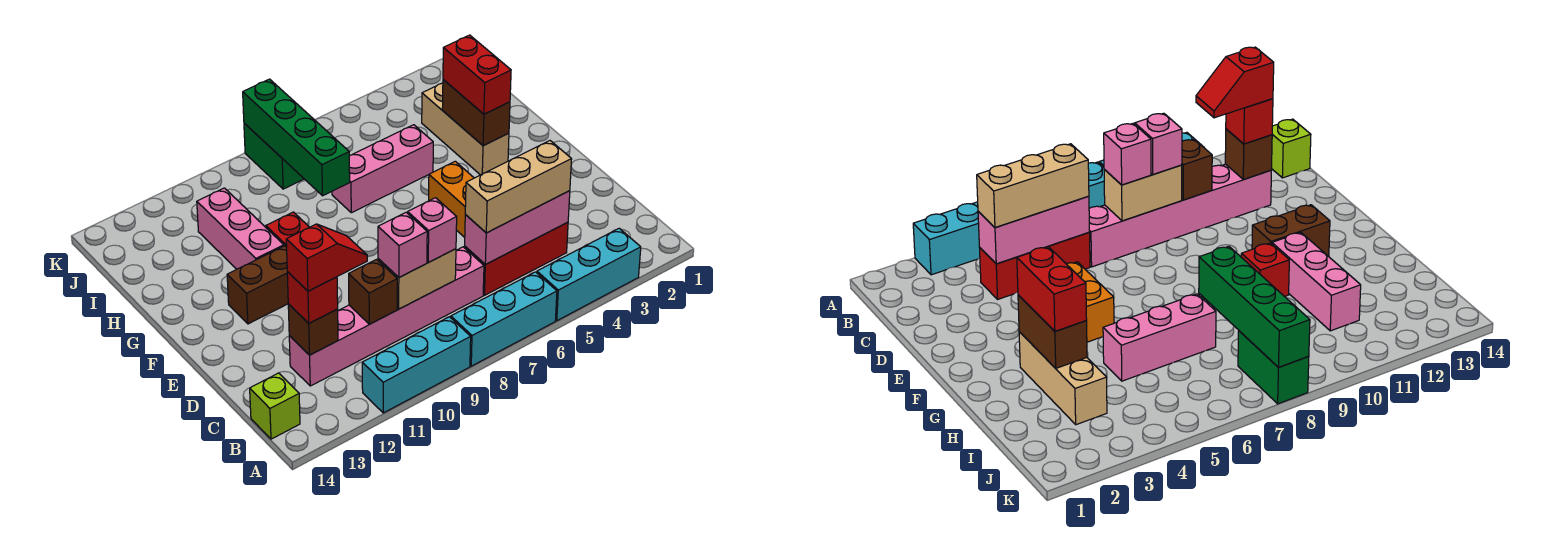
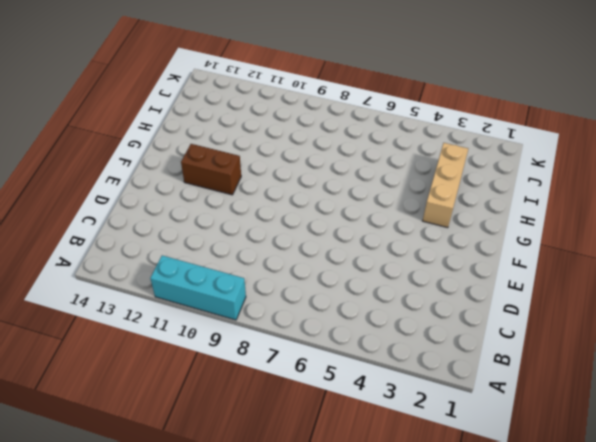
none -> cyan 1x3 brick [537,228,641,321]
none -> cyan 1x3 brick [451,272,557,366]
none -> lime 1x1 brick [250,373,300,439]

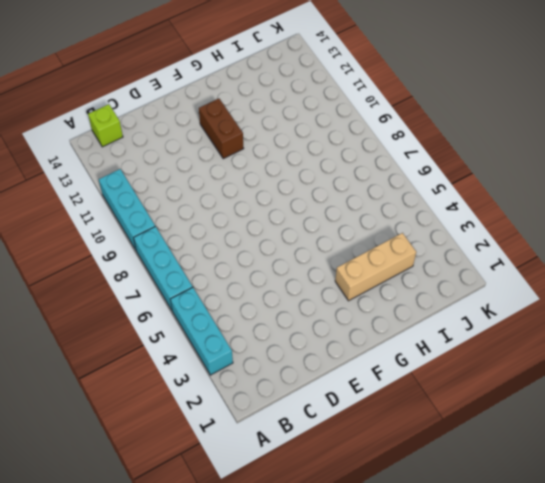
none -> red 1x3 brick [465,222,568,295]
none -> pink 1x6 brick [289,247,484,386]
none -> orange 1x2 brick [429,161,474,237]

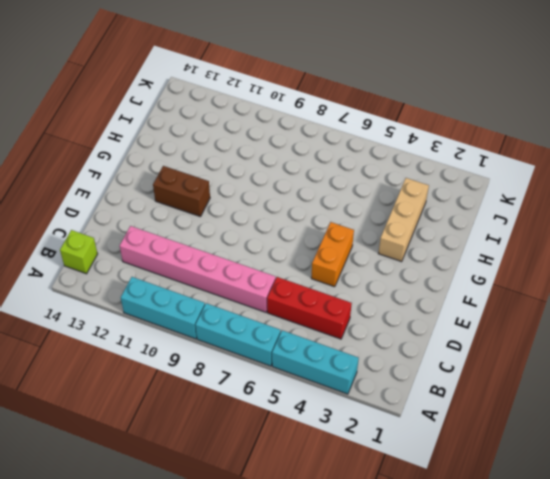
none -> red 1x1 brick [266,212,309,247]
none -> pink 1x3 brick [197,188,284,269]
none -> pink 1x3 brick [332,125,433,213]

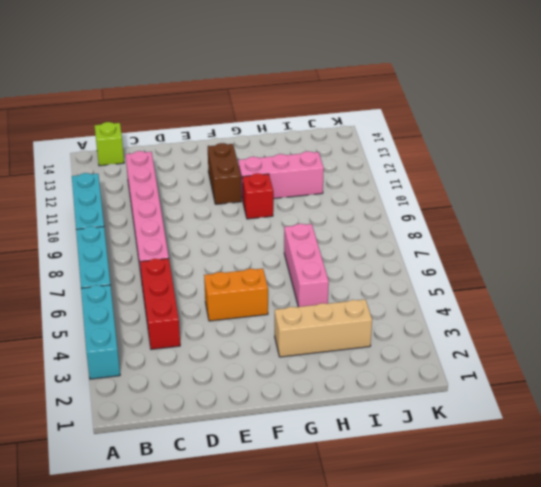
none -> green 1x2 brick [244,123,304,189]
none -> pink 1x3 brick [465,191,570,265]
none -> tan 1x2 brick [378,249,456,309]

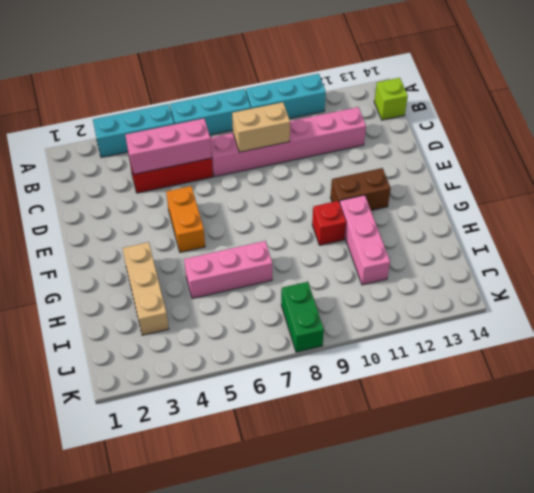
none -> brown 1x1 brick [349,259,397,324]
none -> brown 1x1 brick [288,304,338,355]
none -> brown 1x2 brick [442,80,510,146]

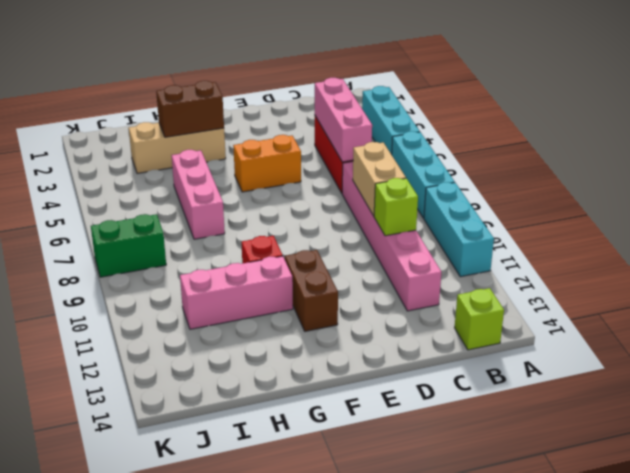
lime 1x1 brick [374,178,418,236] -> brown 1x1 brick [349,259,397,324]
none -> brown 1x1 brick [288,304,338,355]
none -> green 1x4 brick [243,79,350,196]
none -> tan 1x3 brick [465,141,572,233]

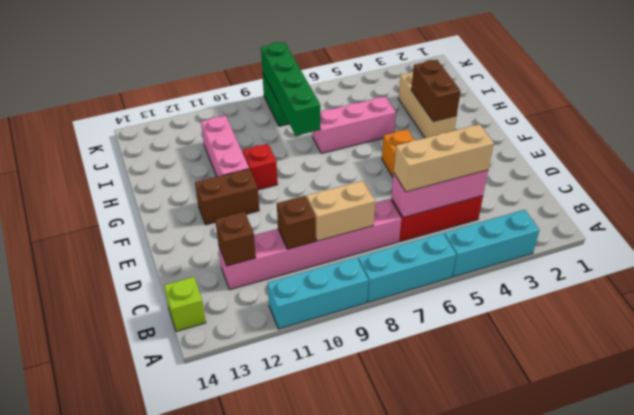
none -> pink 1x1 brick [408,198,457,262]
none -> pink 1x1 brick [378,212,427,277]
none -> red 1x1 brick [287,272,338,323]

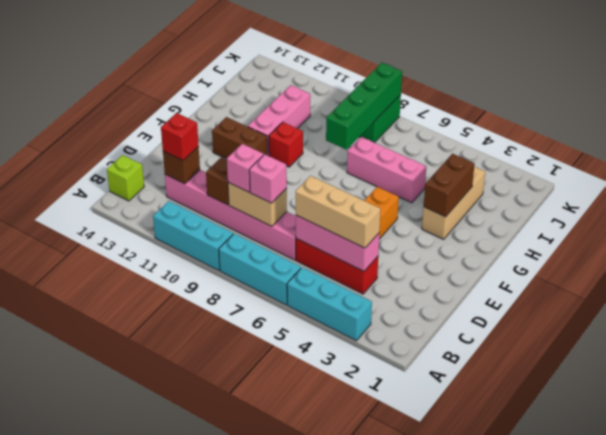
none -> red 1x2 brick [443,35,511,114]
none -> red 1x2 slope [286,224,367,291]

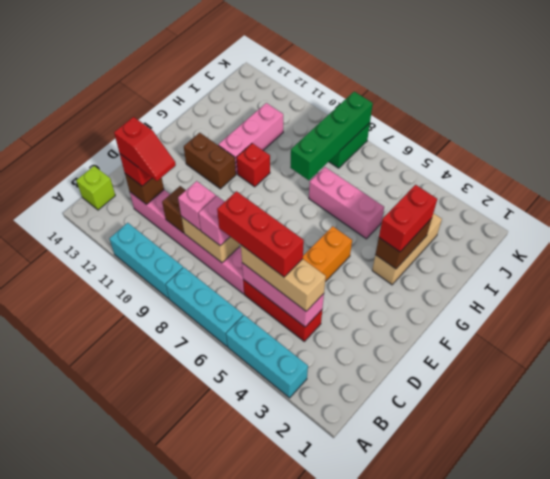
red 1x3 brick [217,191,304,277] -> none

